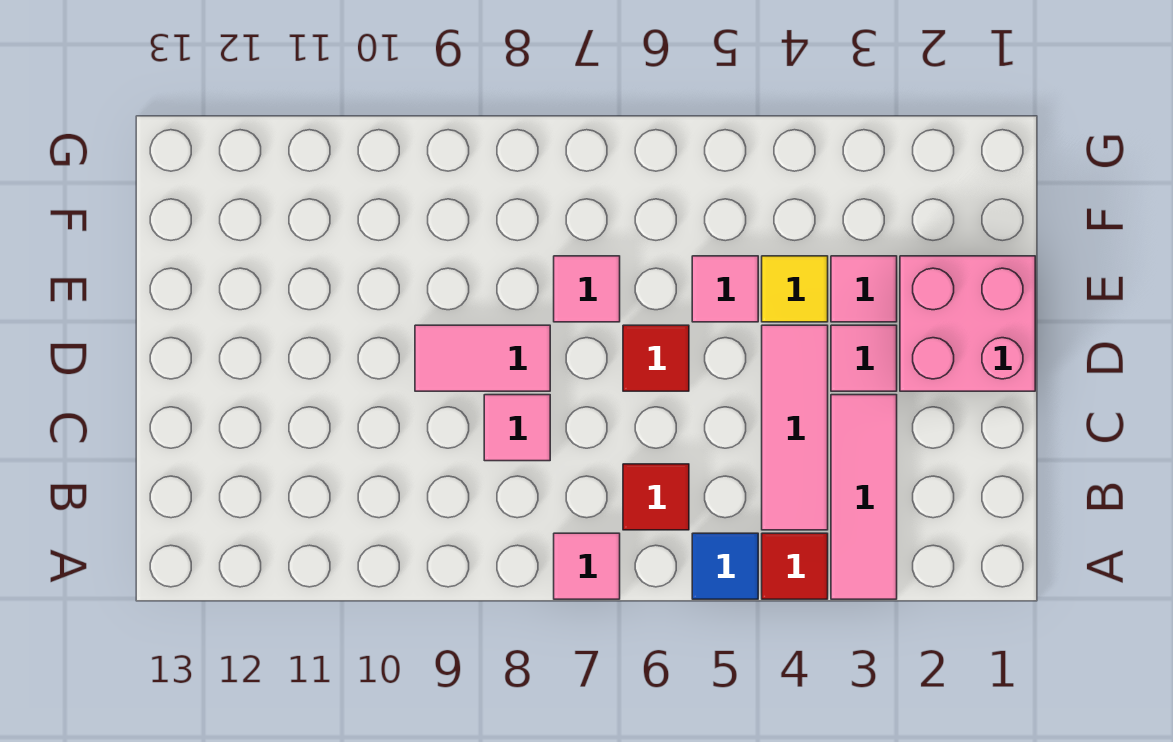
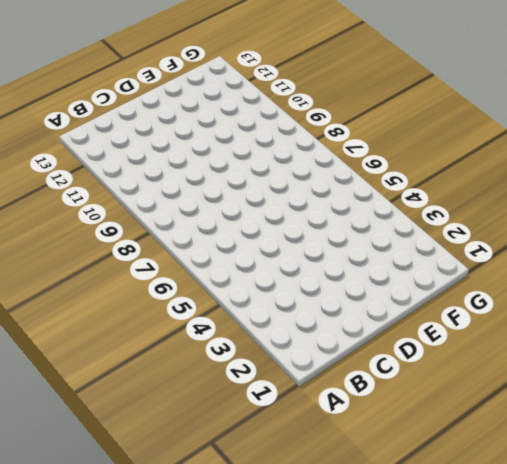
none -> pink 1x3 tile [831,395,897,599]
none -> red 1x1 tile [762,533,828,599]
none -> blue 1x1 tile [692,533,758,599]

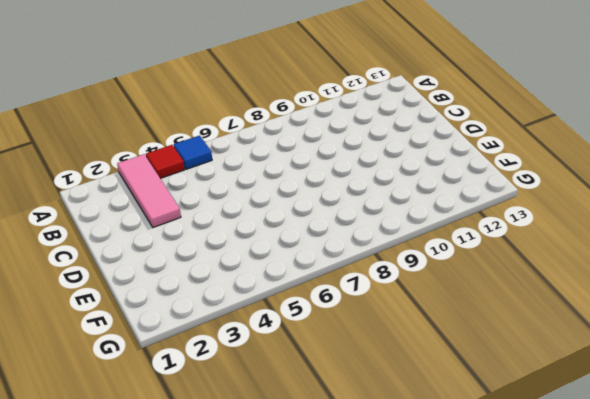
none -> pink 1x1 tile [554,533,620,599]
none -> pink 1x3 tile [762,325,828,530]
none -> red 1x1 tile [623,464,689,530]

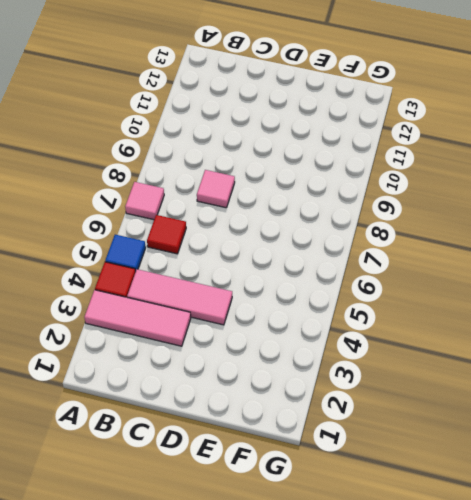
none -> pink 2x2 brick [900,256,1035,391]
none -> pink 1x1 tile [831,325,897,391]
none -> red 1x1 tile [623,325,689,391]

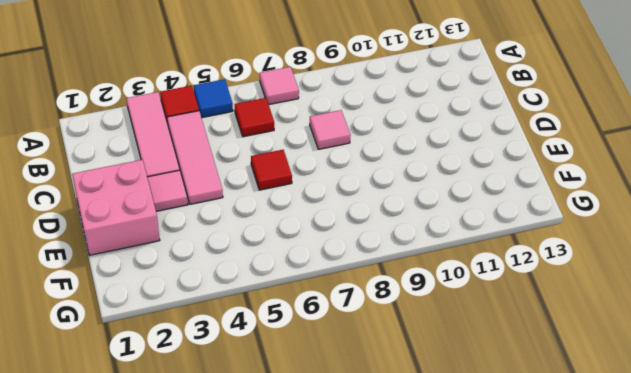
none -> pink 1x2 tile [415,325,550,391]
none -> pink 1x1 tile [831,256,897,322]
none -> yellow 1x1 tile [762,256,828,322]

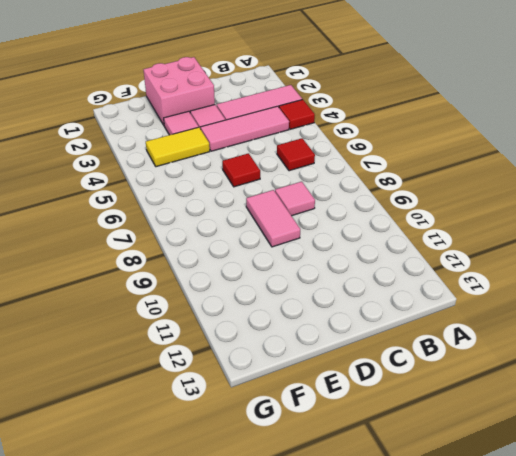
yellow 1x2 tile [146,127,210,167] -> yellow 1x1 tile [762,256,828,322]
none -> blue 1x1 tile [692,533,758,599]
none -> pink 1x1 tile [554,533,620,599]
none -> pink 1x1 tile [692,256,758,322]

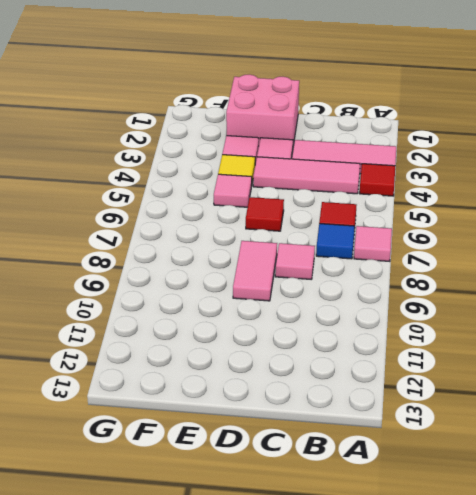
blue 1x1 tile [316,224,355,259] -> blue 1x1 tile moved to [692,533,758,599]
none -> pink 1x1 tile [554,256,620,322]

